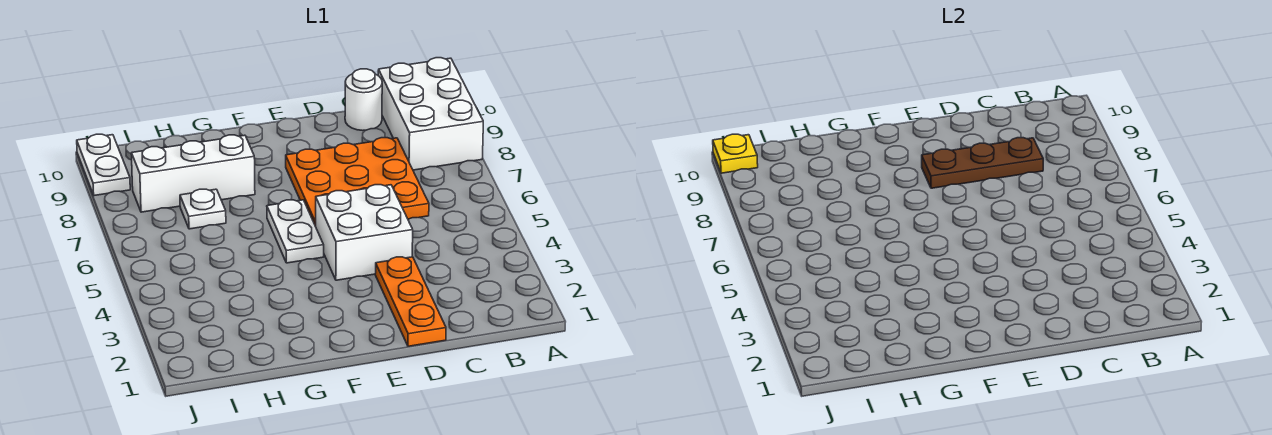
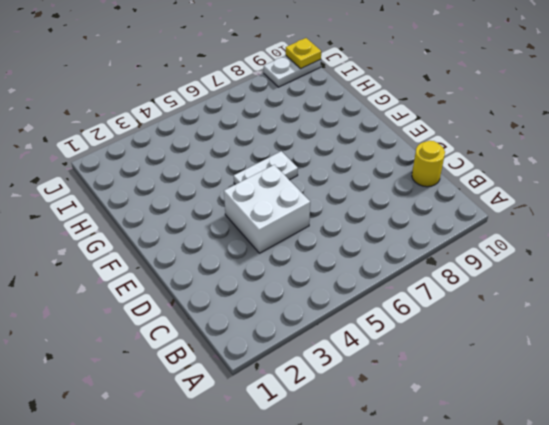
yellow 1x1 round brick [412,141,445,187] -> white 1x1 round brick [345,69,382,131]
none -> white 2x3 brick [378,58,483,170]
none -> orange 3x3 plate [286,138,429,226]

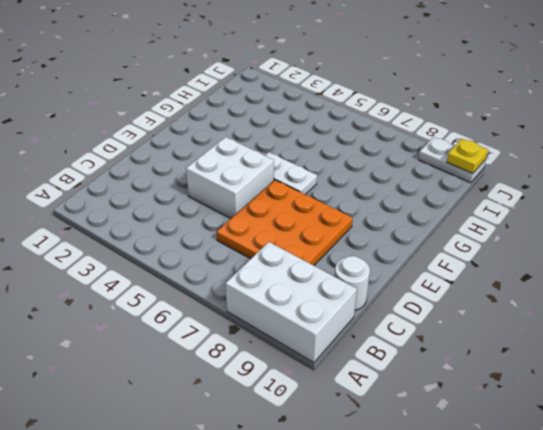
none -> orange 1x3 plate [375,257,446,346]
none -> white 1x3 brick [131,135,255,212]

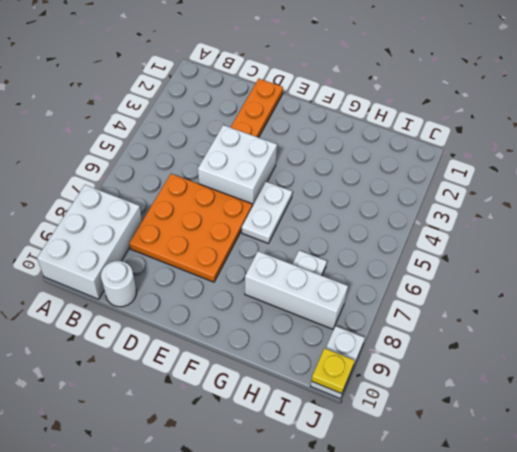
none -> brown 1x3 plate [922,138,1043,188]

